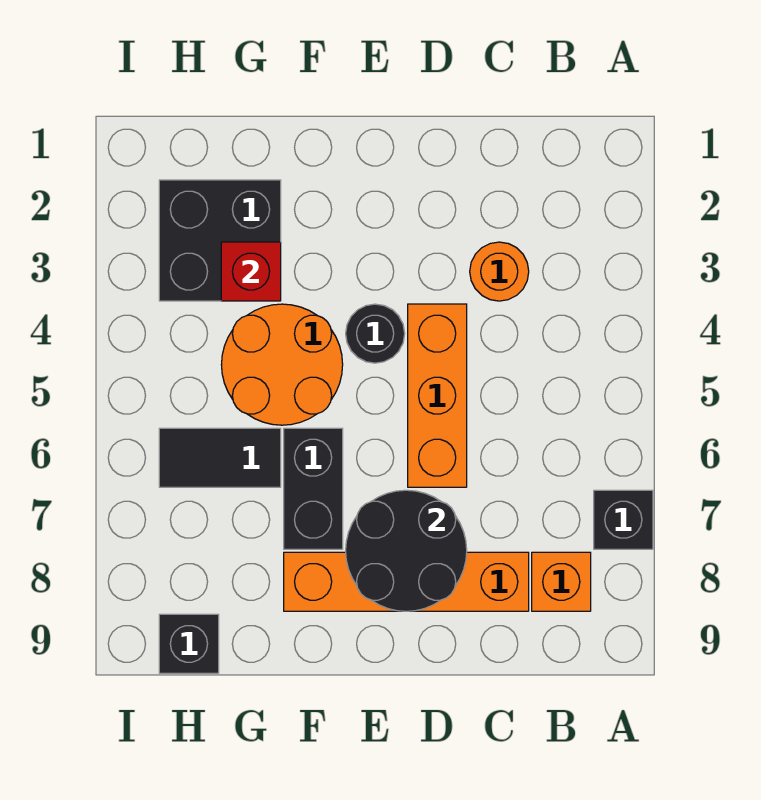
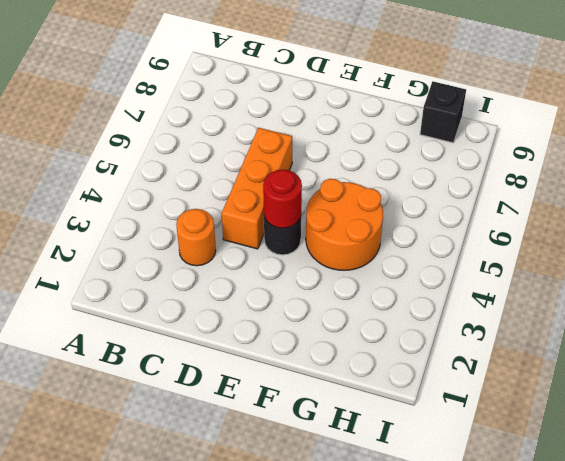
red 1x1 round brick [263,170,302,228] -> none
none -> black 1x1 brick [594,490,653,549]
none -> orange 1x1 brick [532,552,591,611]
none -> orange 1x4 brick [284,552,529,611]

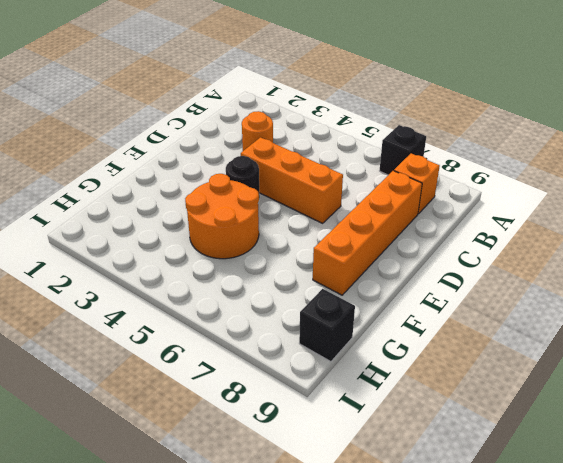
none -> black 1x2 brick [284,428,343,549]
none -> black 2x2 brick [159,180,281,301]
none -> black 1x2 tile [159,428,281,487]

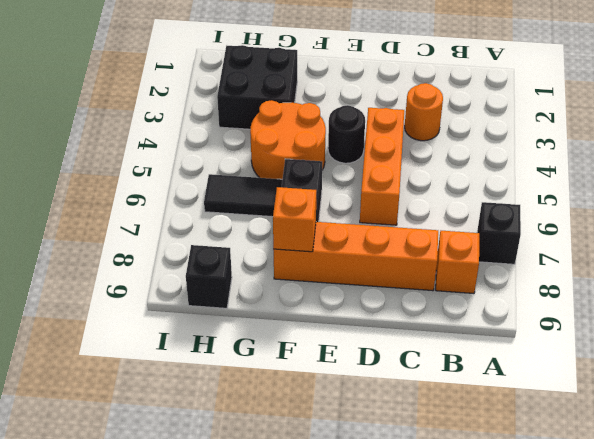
orange 1x1 brick [273,187,316,252] -> none
none -> black 2x2 round brick [346,490,467,611]
none -> red 1x1 brick [221,242,281,301]

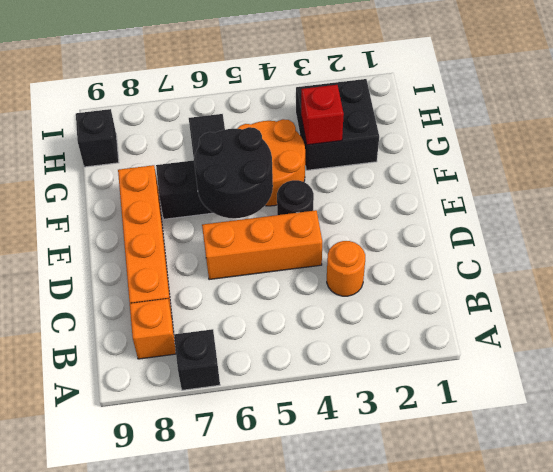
black 2x2 round brick [194,127,273,218] -> black 2x2 round brick moved to [346,490,467,611]

